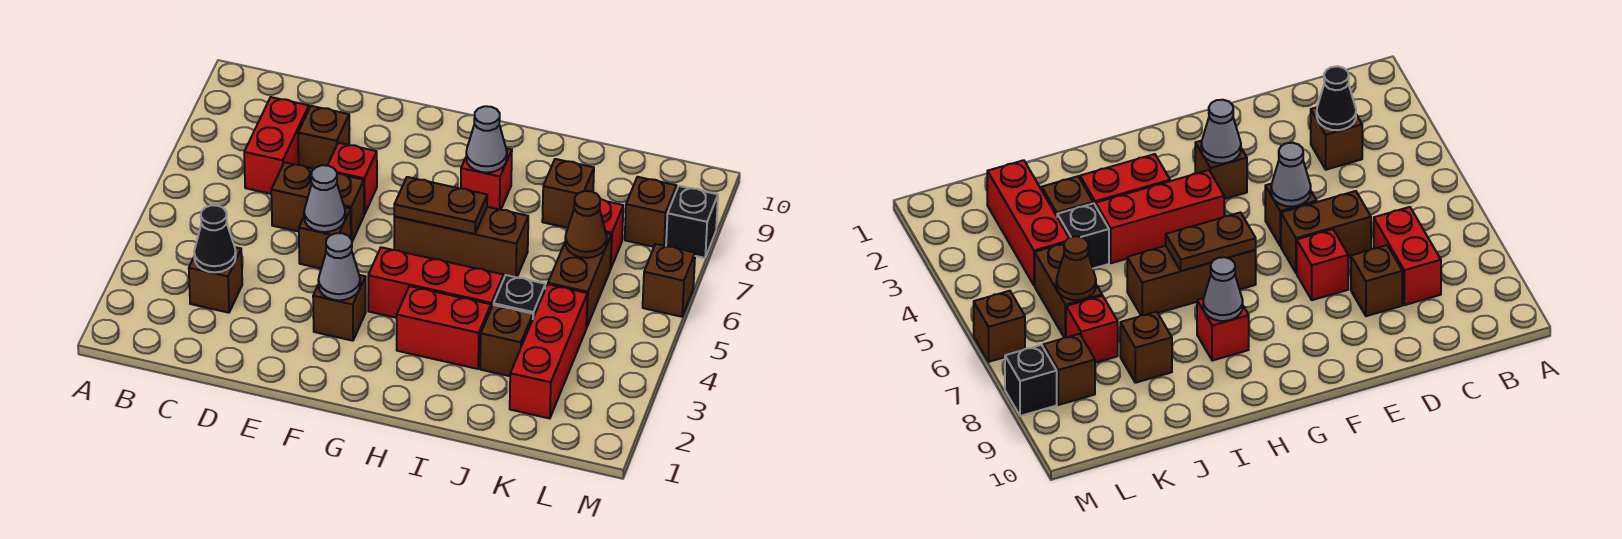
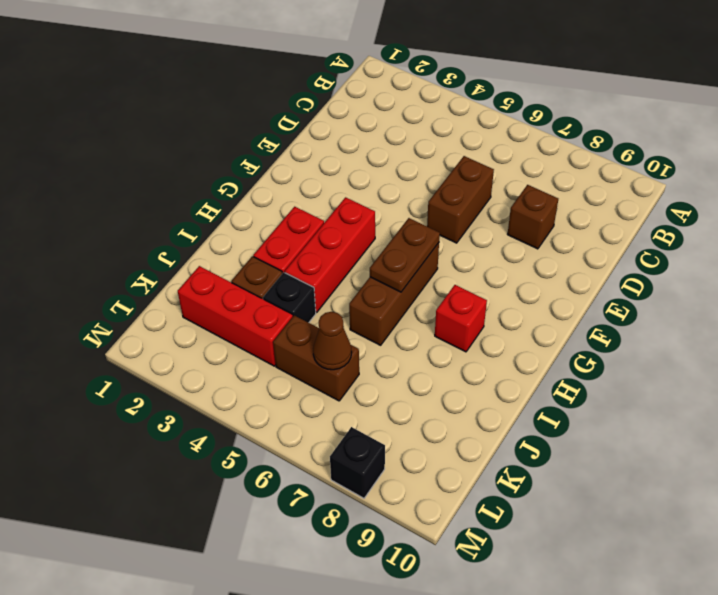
none -> brown 1x1 brick [189,247,242,313]
none -> red 1x2 brick [244,97,309,194]
none -> brown 1x1 brick [299,207,351,268]

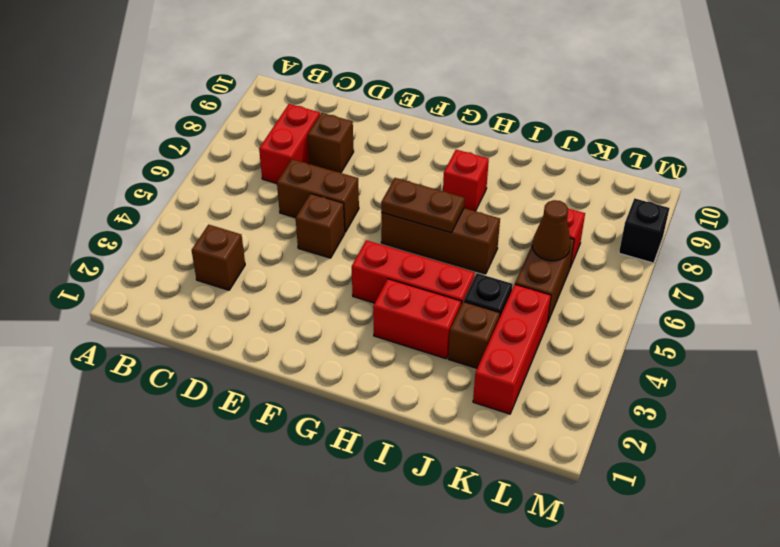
none -> red 1x1 brick [328,143,377,214]
none -> brown 1x1 brick [313,275,366,341]
none -> brown 1x1 brick [542,159,594,228]

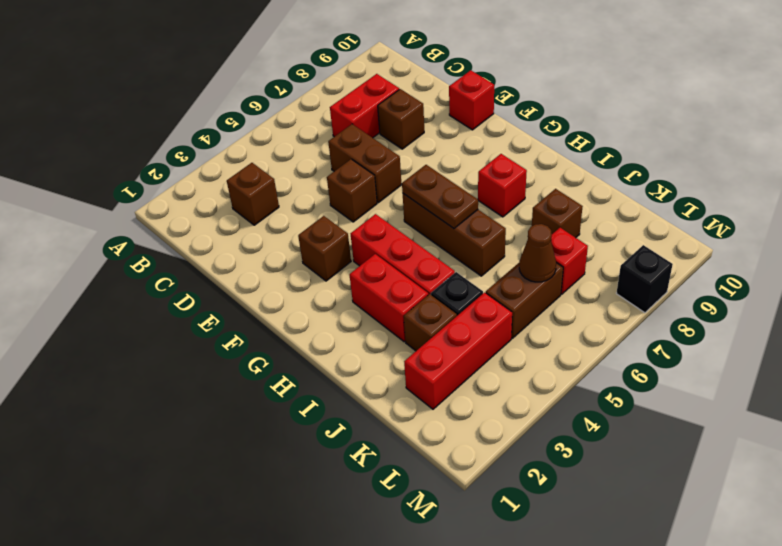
red 1x1 brick [449,70,494,130] -> red 1x1 brick moved to [328,143,377,214]
none -> brown 1x1 brick [625,177,677,247]
none -> brown 1x1 brick [643,244,695,317]
none -> black 1x1 cone [194,205,236,272]

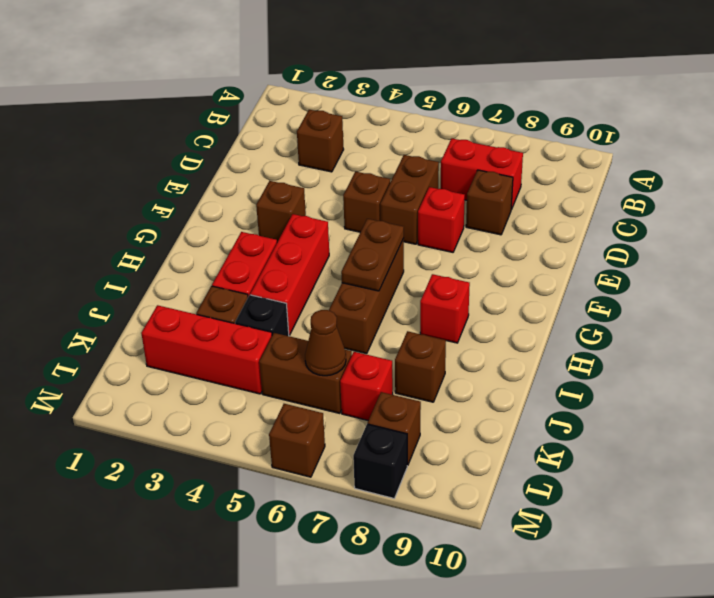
none -> black 1x1 cone [194,205,236,272]
none -> grey 1x1 cone [304,165,345,232]
none -> grey 1x1 cone [318,233,360,300]

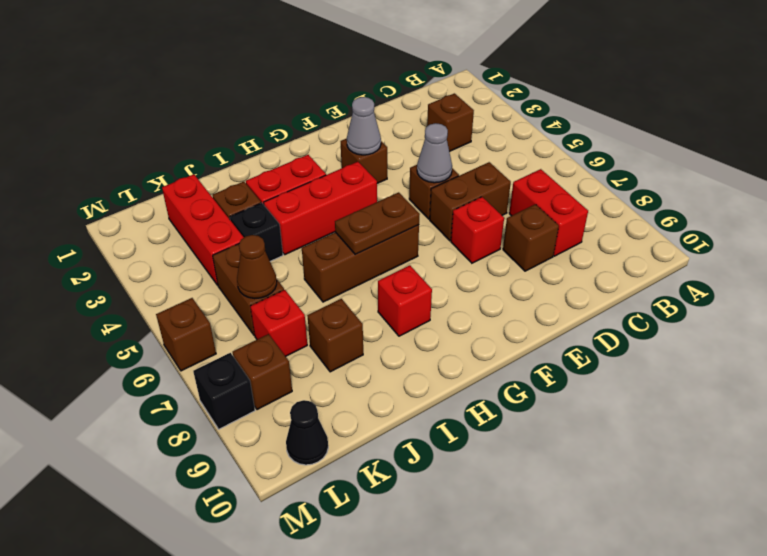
black 1x1 cone [286,400,328,465] -> black 1x1 cone moved to [194,205,236,272]
none -> grey 1x1 cone [466,106,507,173]

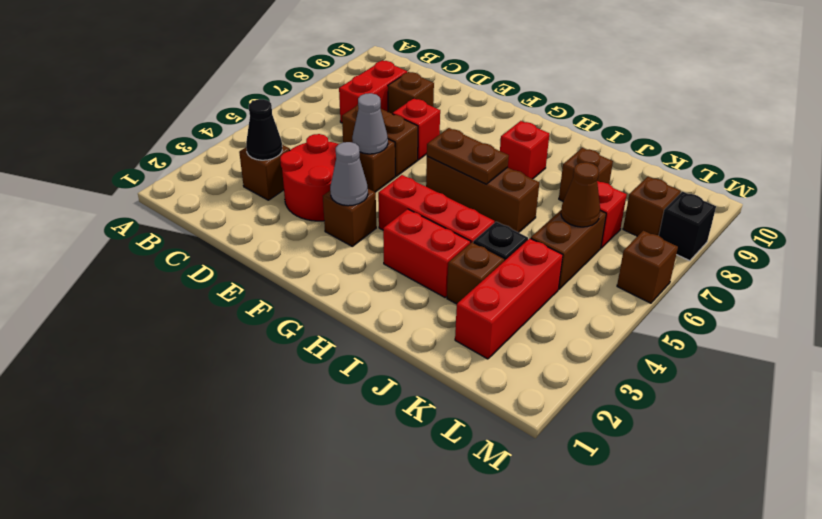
red 2x2 round brick [280,134,338,221] -> none
none -> grey 1x1 cone [466,106,507,173]

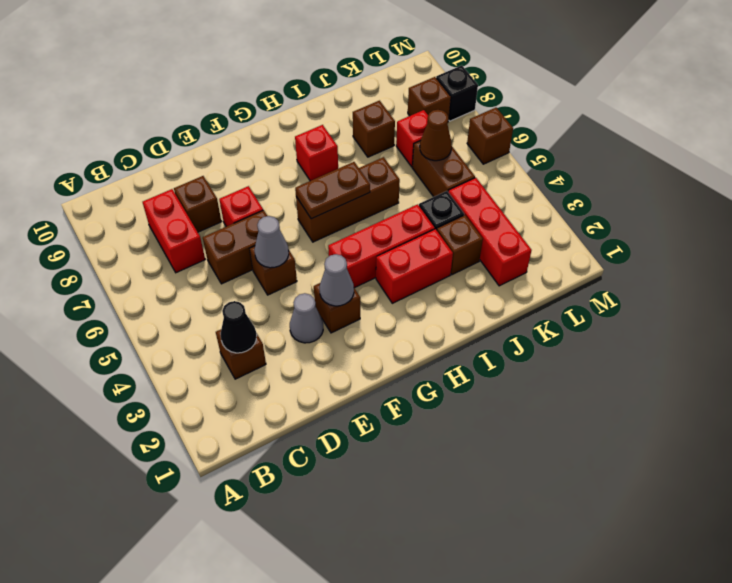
grey 1x1 cone [290,293,323,343] -> grey 1x1 cone moved to [466,106,507,173]

